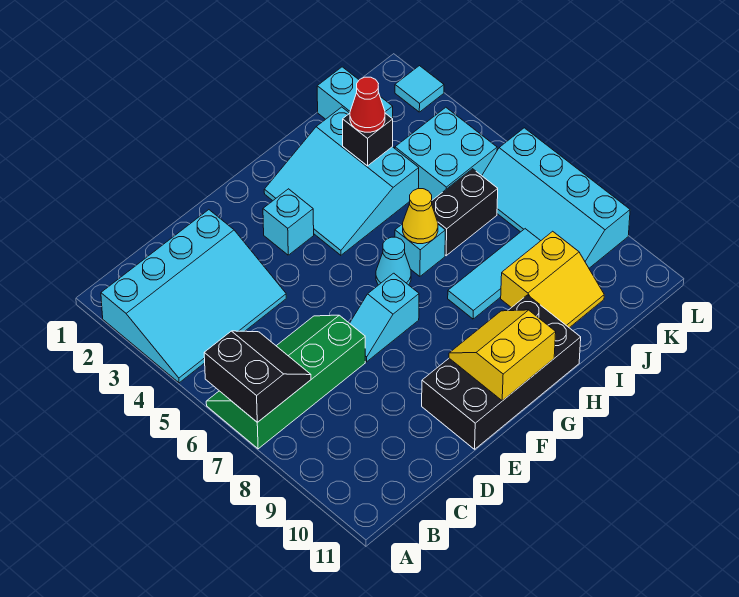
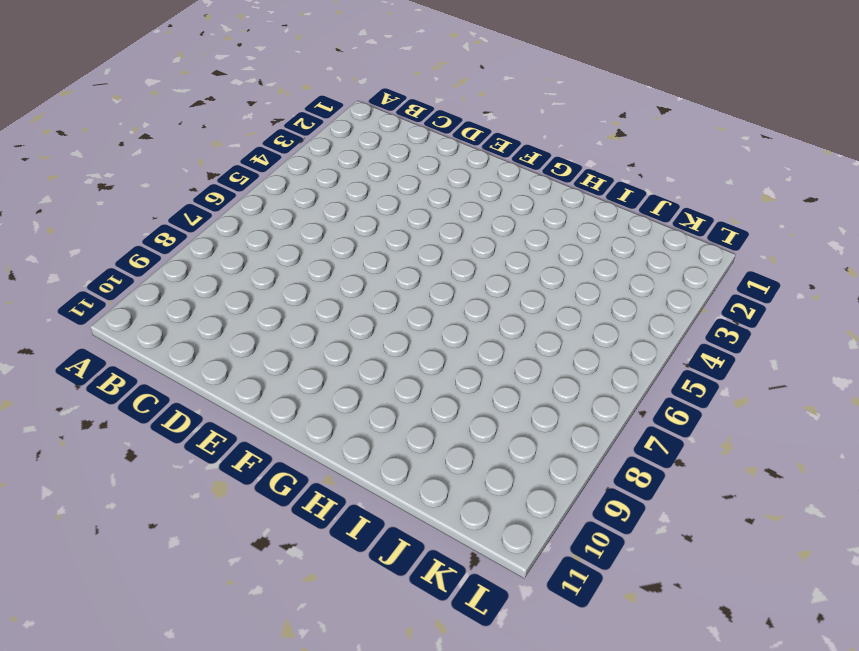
none -> cyan 3x4 slope [101,210,286,383]
none -> green 2x4 slope [206,315,365,449]
none -> cyan 1x2 slope [350,273,419,362]

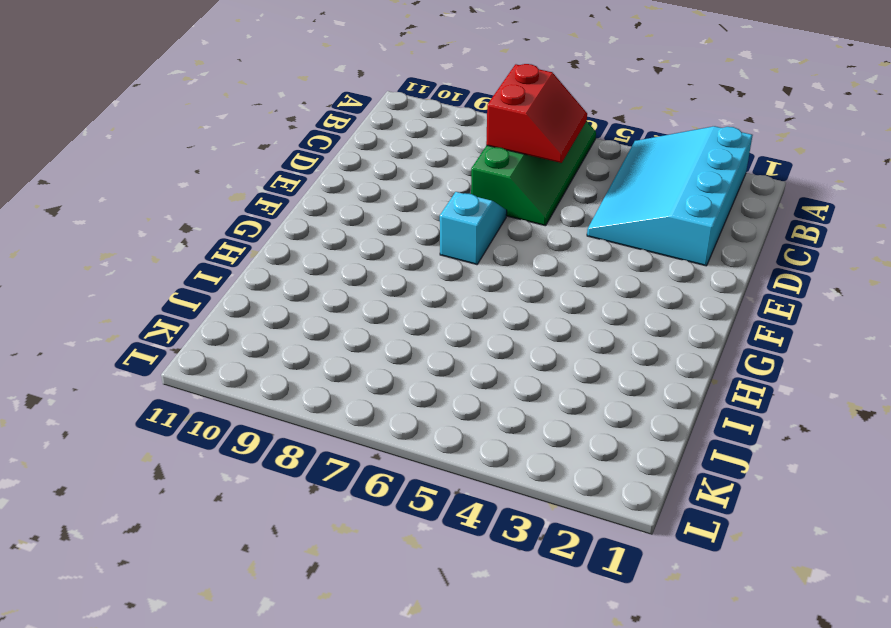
red 2x2 slope [486,64,587,163] -> black 2x2 slope [204,331,311,422]
none -> black 2x4 brick [422,295,581,449]
none -> cyan 1x1 brick [263,189,314,255]
none -> cyan 3x3 slope [264,107,419,255]

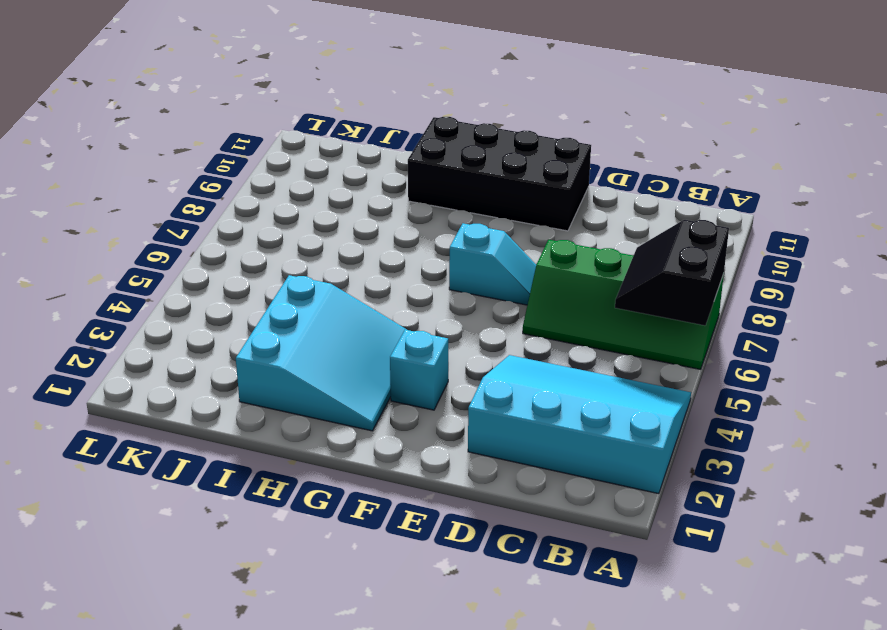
none -> cyan 1x1 cone [376,237,411,285]
none -> cyan 1x1 brick [395,224,445,276]
none -> cyan 1x3 tile [448,229,540,319]

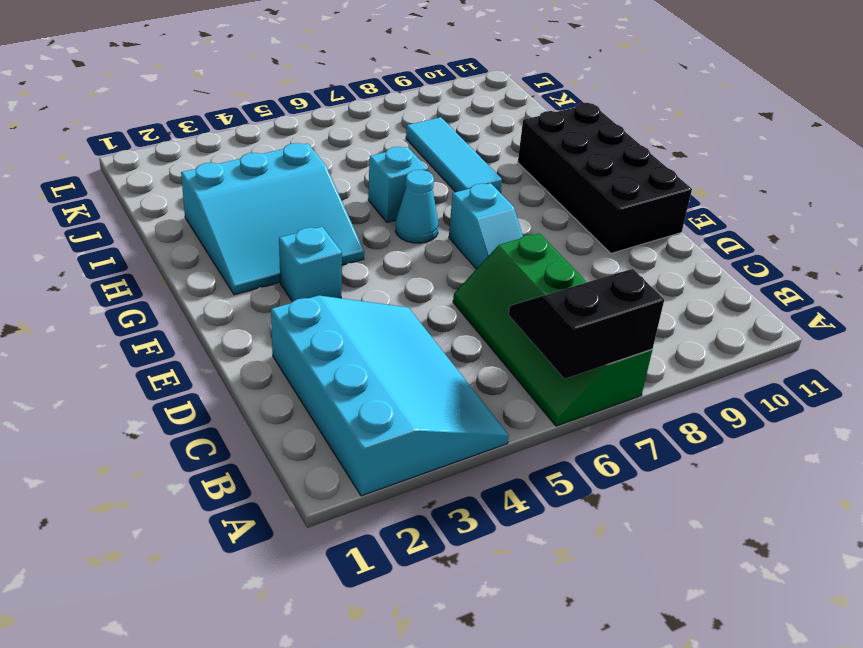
none -> black 1x2 brick [432,169,498,256]
none -> yellow 2x2 slope [501,231,604,328]
none -> cyan 1x2 brick [317,67,393,119]

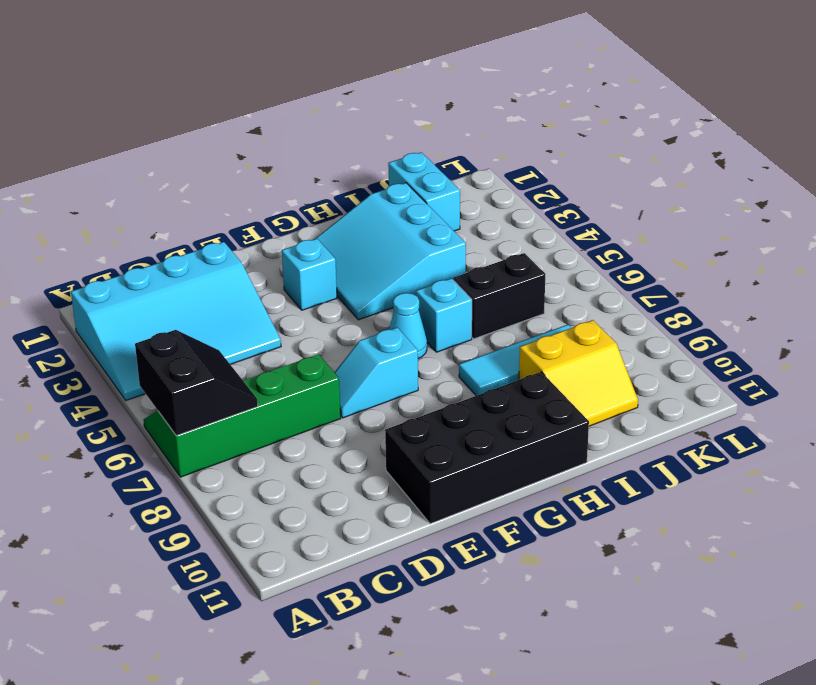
none -> cyan 2x2 brick [395,107,497,200]
none -> cyan 2x4 slope [482,128,630,268]
none -> cyan 1x1 tile [395,66,444,112]

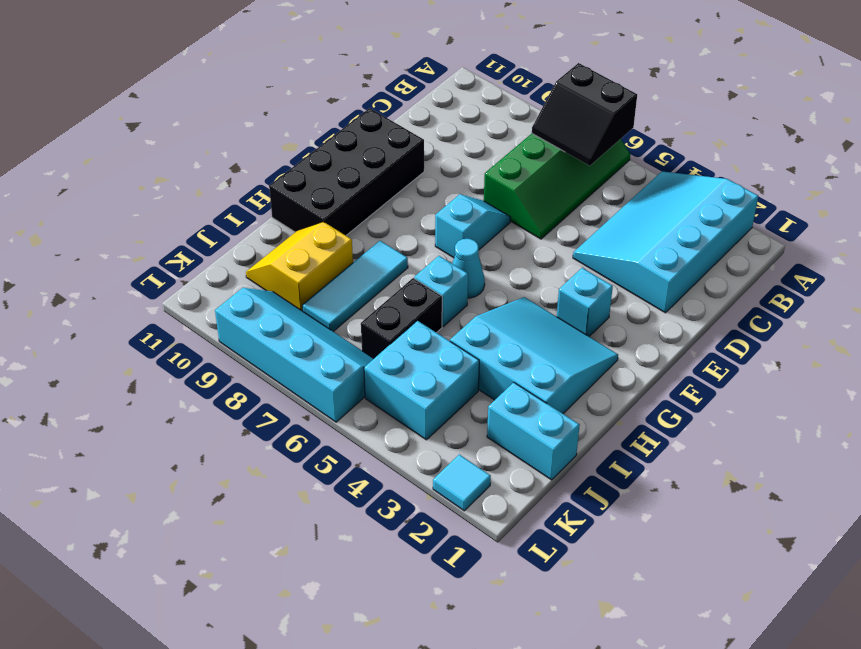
none -> yellow 2x2 slope [449,310,556,401]
none -> yellow 1x1 cone [403,189,438,244]
none -> black 1x1 brick [343,113,393,166]

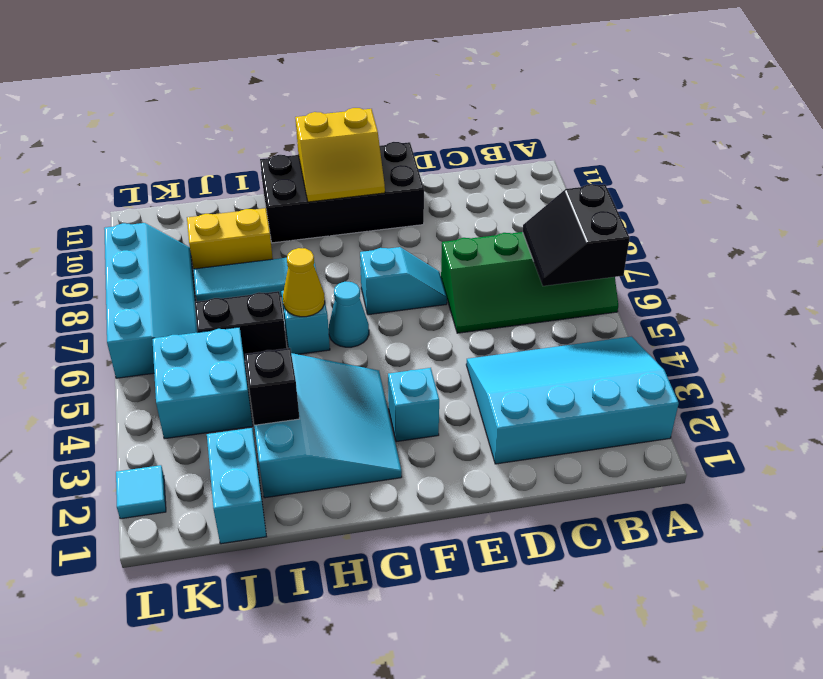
none -> red 1x1 cone [350,77,385,132]

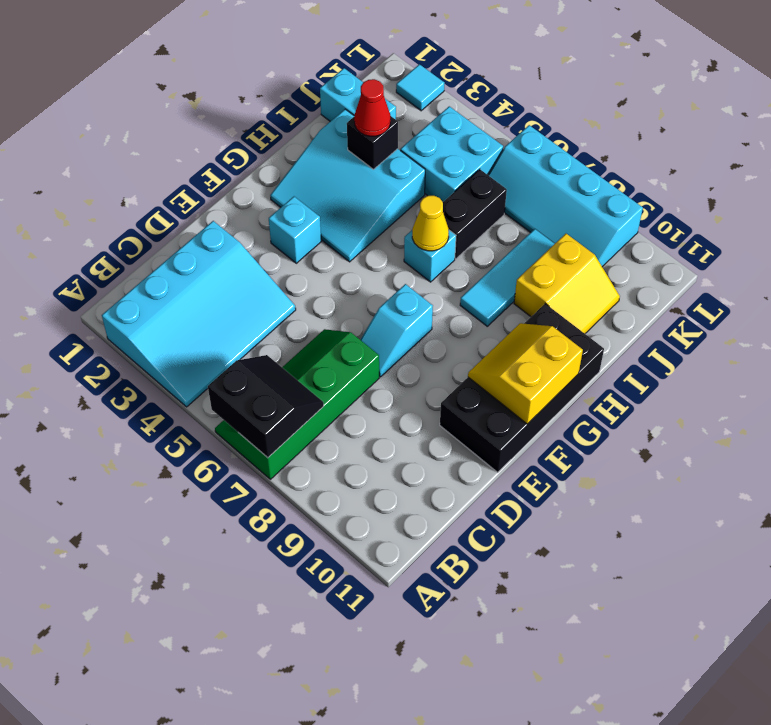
none -> cyan 1x1 cone [376,237,411,285]

